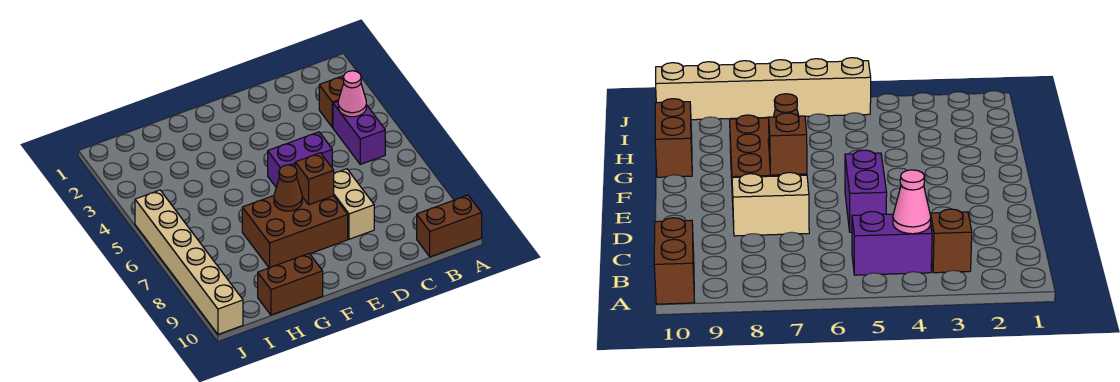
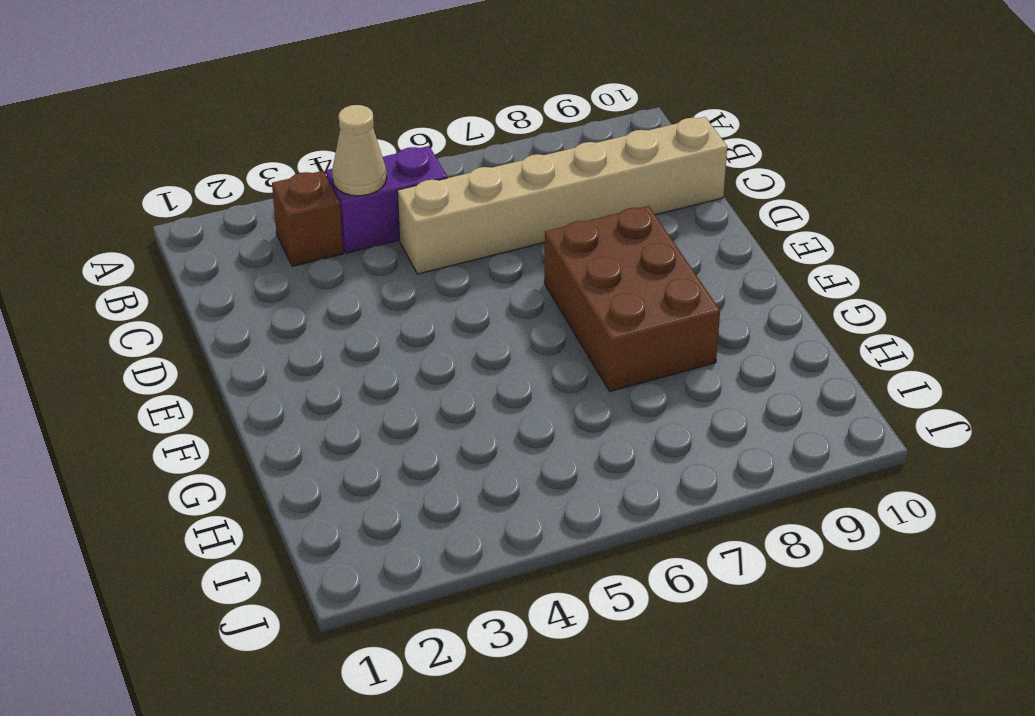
tan 1x1 cone [332,105,387,196] -> pink 1x1 cone [338,71,366,117]
tan 1x6 brick [397,117,727,274] -> tan 1x6 brick moved to [135,190,243,334]
none -> brown 1x2 brick [417,195,482,257]
none -> purple 1x2 brick [268,132,332,187]

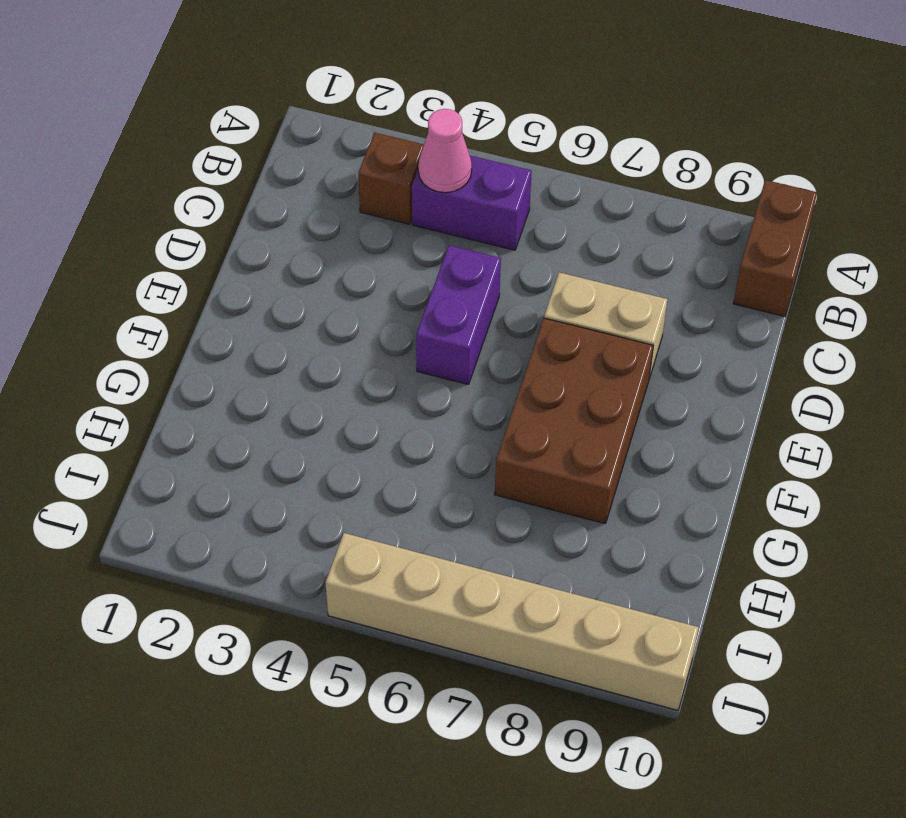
none -> brown 1x2 brick [258,253,323,315]
none -> brown 1x1 brick [295,153,334,205]

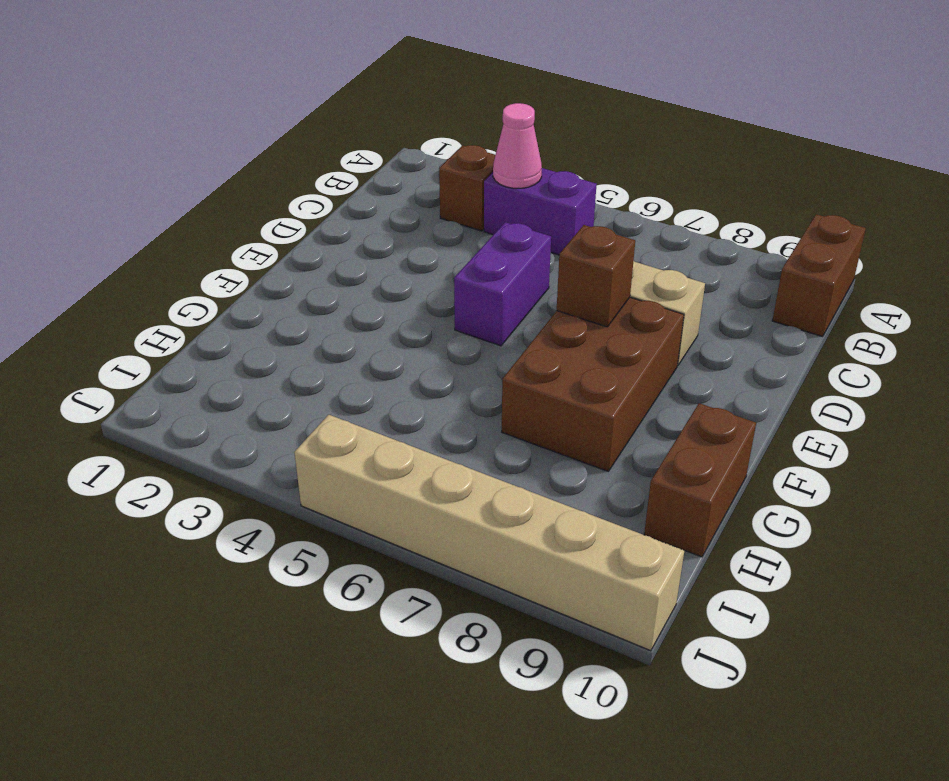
none -> brown 1x1 cone [274,165,302,211]

